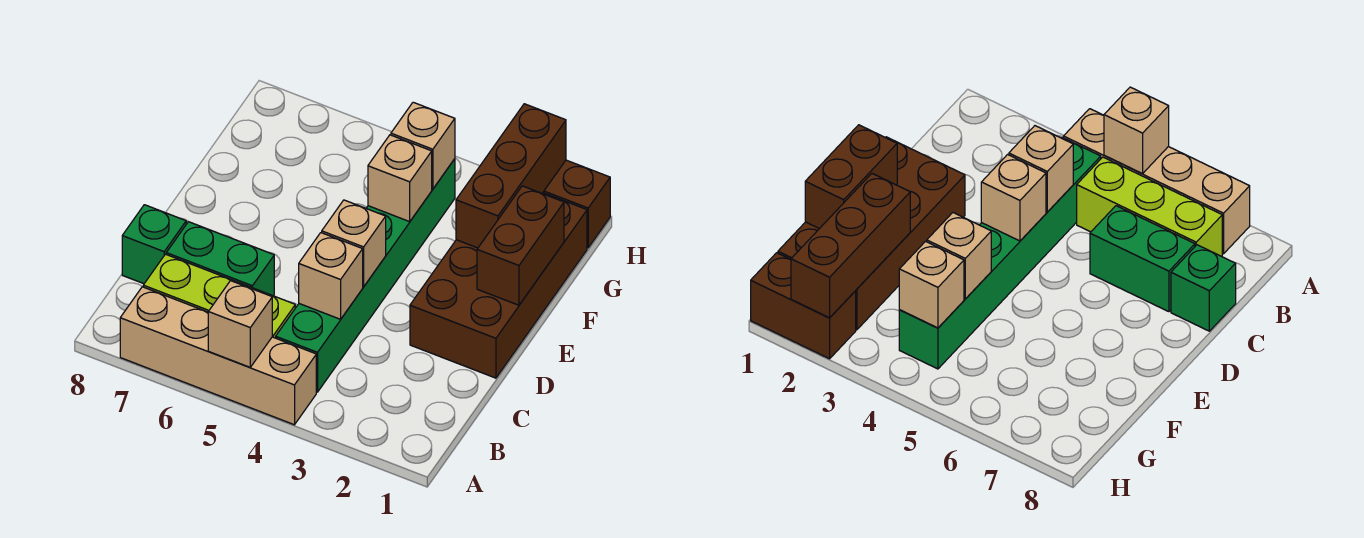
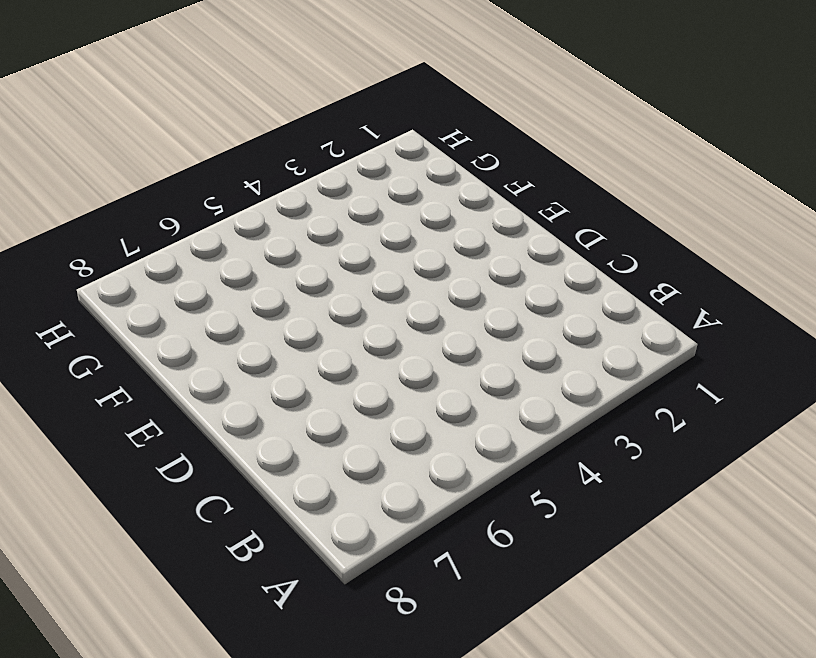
none -> tan 1x4 brick [120,287,316,425]
none -> green 1x6 brick [276,159,455,392]
none -> lime 1x3 brick [143,254,295,338]

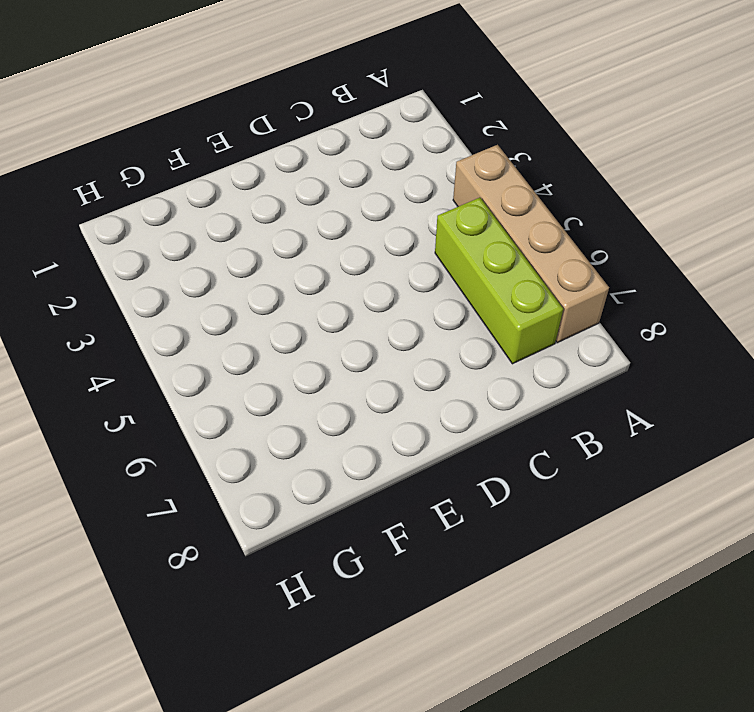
none -> green 1x6 brick [276,159,455,392]
none -> green 1x2 brick [166,222,274,296]
none -> green 1x1 brick [122,205,186,284]

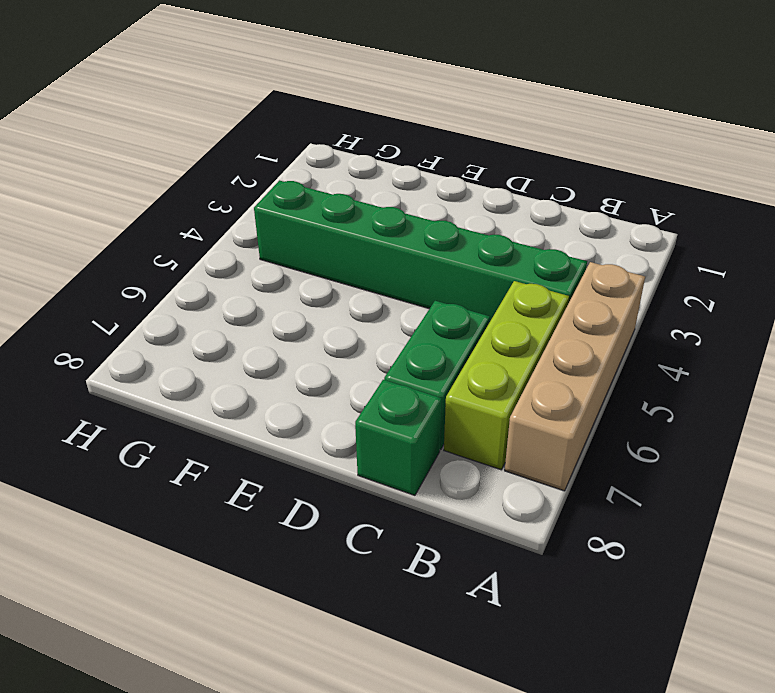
none -> brown 2x4 brick [410,193,587,378]
none -> brown 1x2 brick [543,160,610,248]
none -> tan 1x1 brick [208,281,272,367]

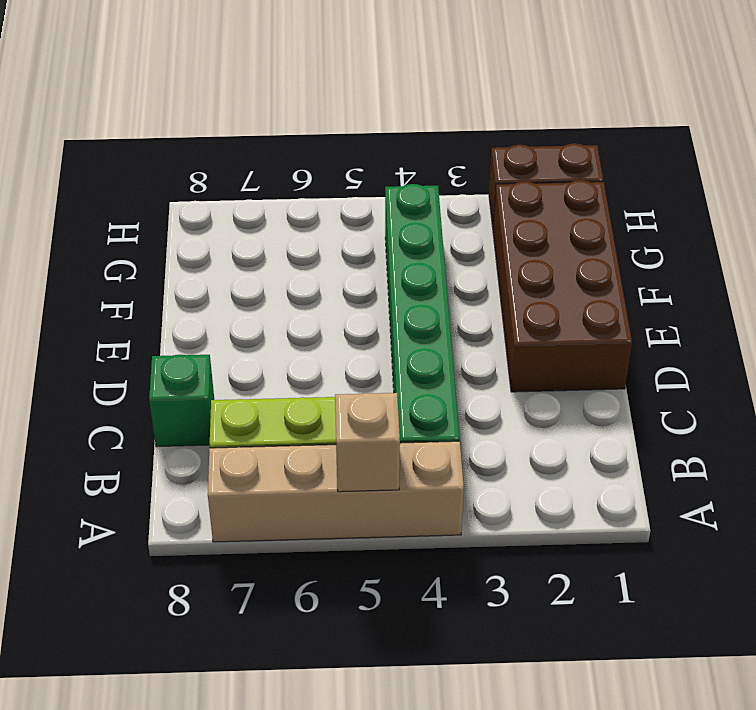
none -> green 1x2 brick [166,222,274,296]
none -> tan 1x1 brick [299,233,363,319]
none -> tan 1x1 brick [322,200,386,287]

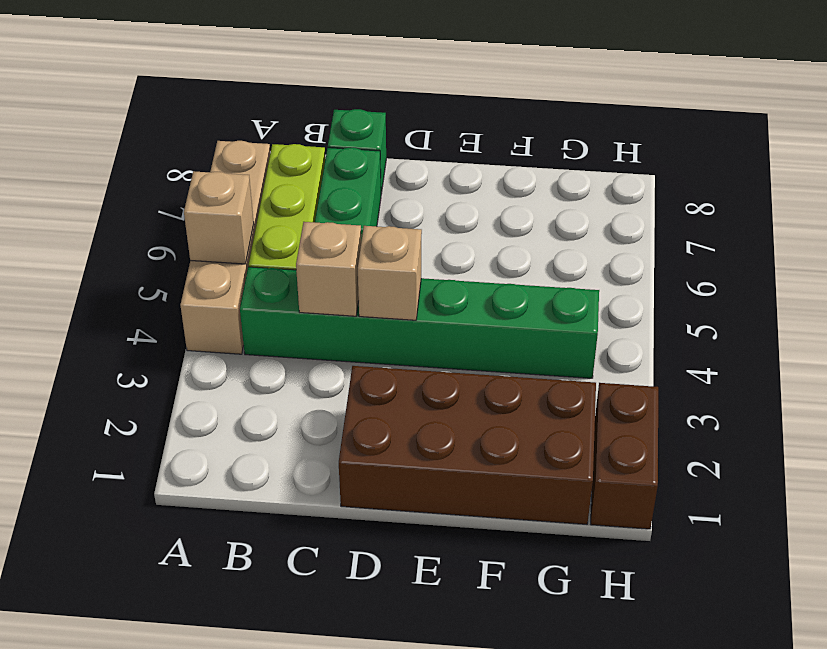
none -> brown 1x2 brick [477,186,564,305]
none -> brown 1x3 brick [456,104,566,248]
none -> tan 1x1 brick [368,135,432,222]

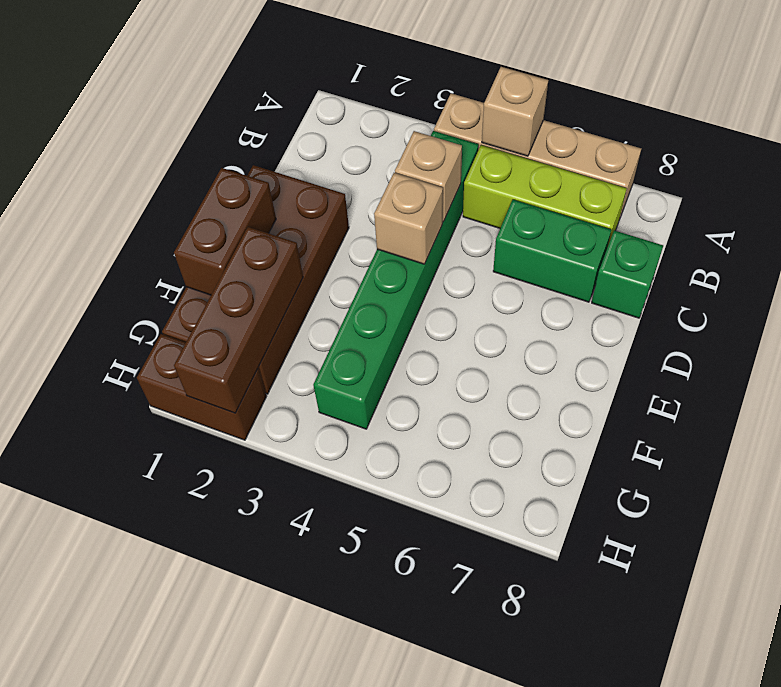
none -> tan 1x1 brick [368,135,432,222]
none -> tan 1x1 brick [391,102,455,189]

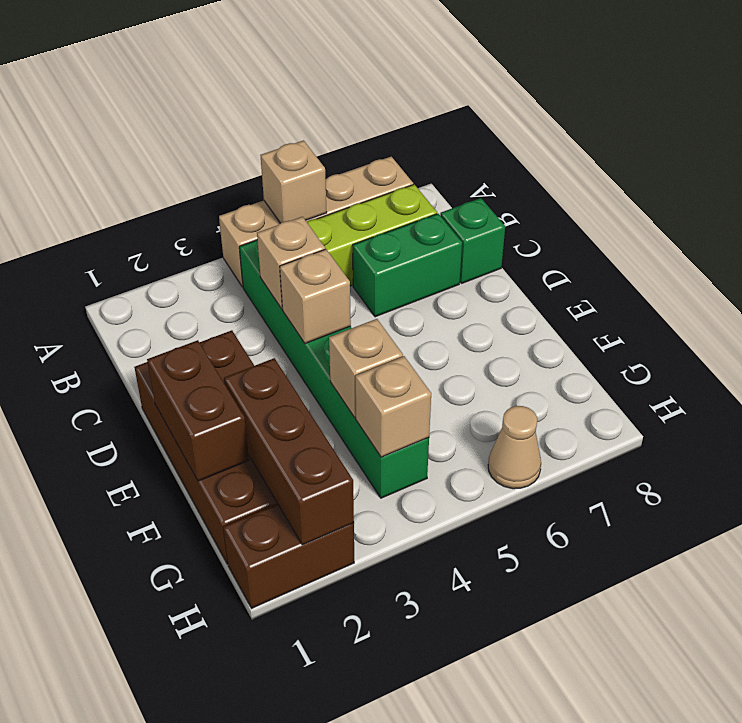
tan 1x1 cone [488,406,541,489] -> none

